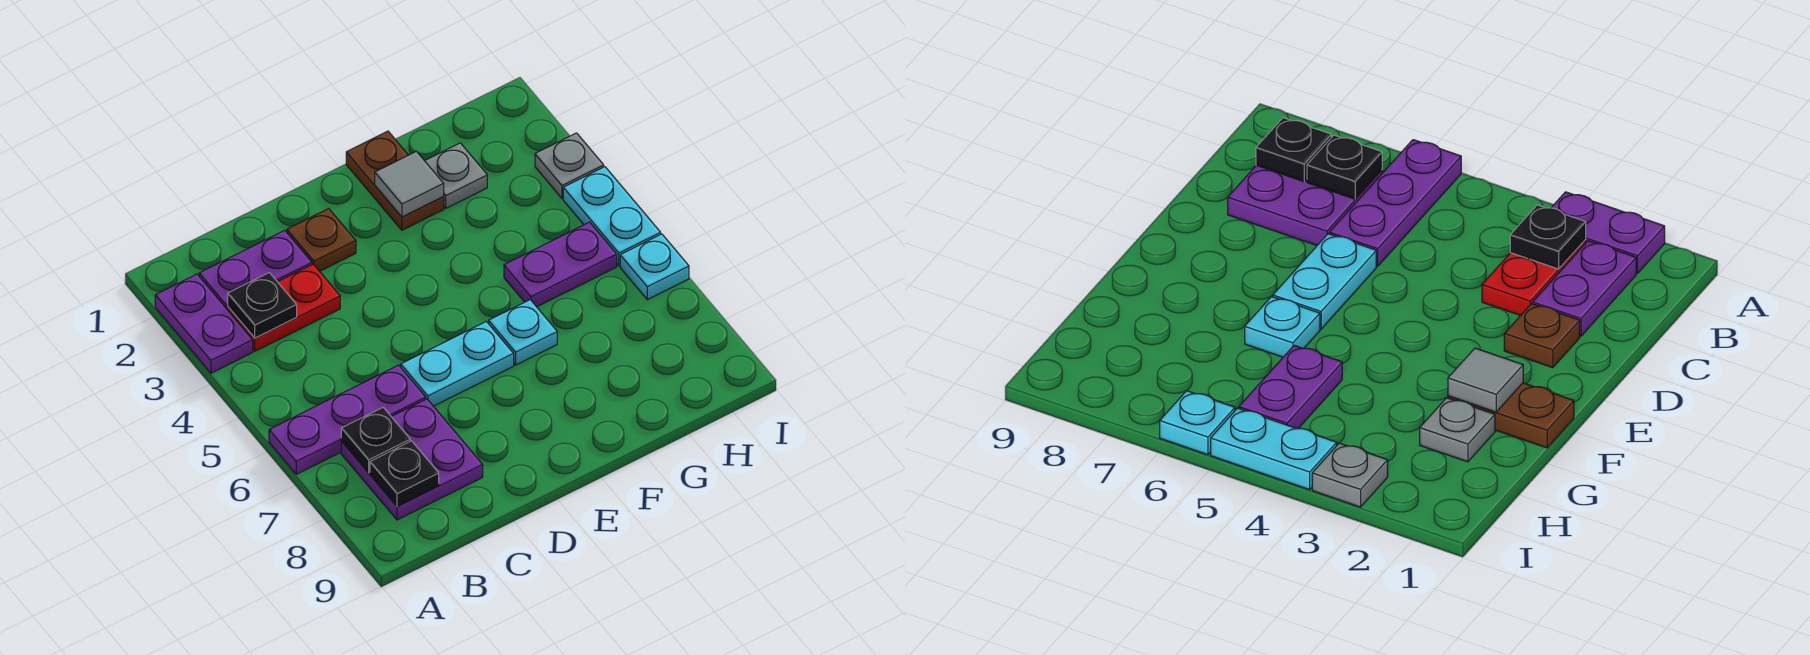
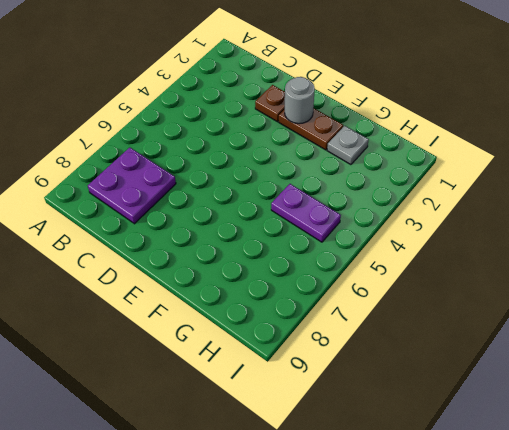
brown 1x2 plate [279,108,343,150] -> brown 1x2 plate turned to [346,131,444,230]
grey 1x1 round brick [285,77,315,124] -> none
none -> purple 1x2 plate [155,274,253,373]
none -> purple 1x3 plate [269,365,426,474]
none -> purple 1x2 plate [199,230,312,310]

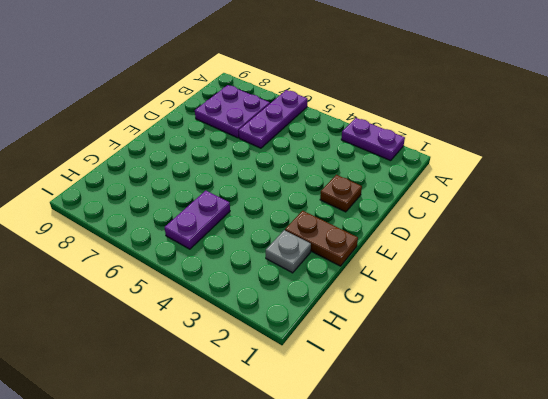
none -> purple 1x2 plate [199,230,312,310]
none -> red 1x2 plate [228,264,340,351]
none -> cyan 1x2 plate [401,321,514,406]

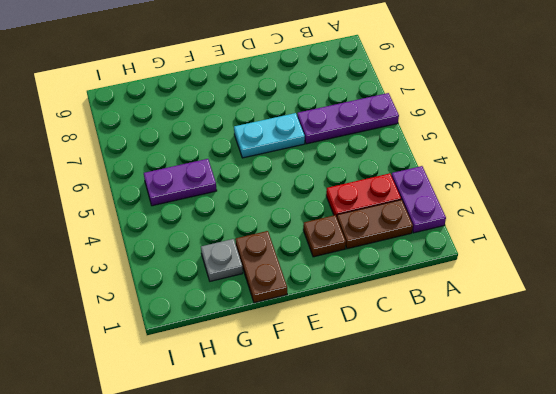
brown 1x2 plate [337,200,413,249] -> purple 1x2 plate [199,230,312,310]
none -> purple 2x2 plate [341,399,483,520]
none -> cyan 1x1 plate [489,300,557,365]
none -> grey 1x1 plate [535,133,604,198]

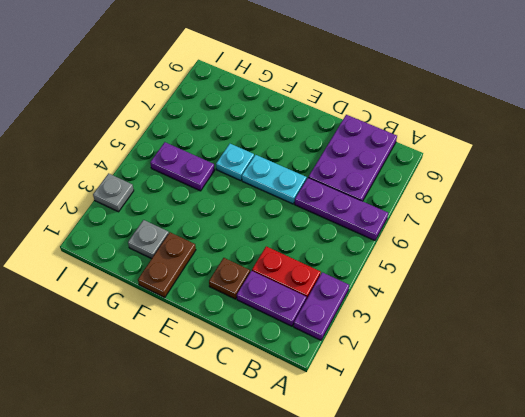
purple 2x3 plate [308,115,397,201] -> purple 2x2 plate [341,399,483,520]
none -> cyan 1x2 plate [563,167,661,266]
none -> cyan 1x1 plate [620,234,689,300]
none -> black 1x1 plate [228,273,297,338]

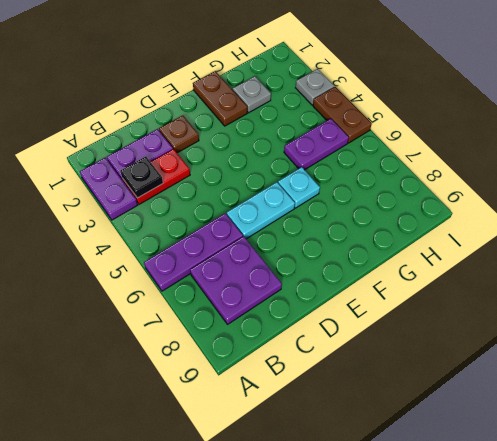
brown 1x2 plate [313,87,372,143] -> cyan 1x2 plate [563,167,661,266]
none -> cyan 1x1 plate [620,234,689,300]
none -> black 1x1 plate [341,408,410,473]
none -> black 1x1 plate [370,441,439,507]

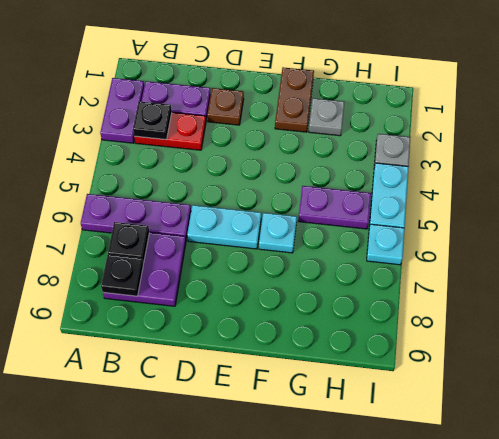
none -> grey 1x1 tile [375,151,444,217]

